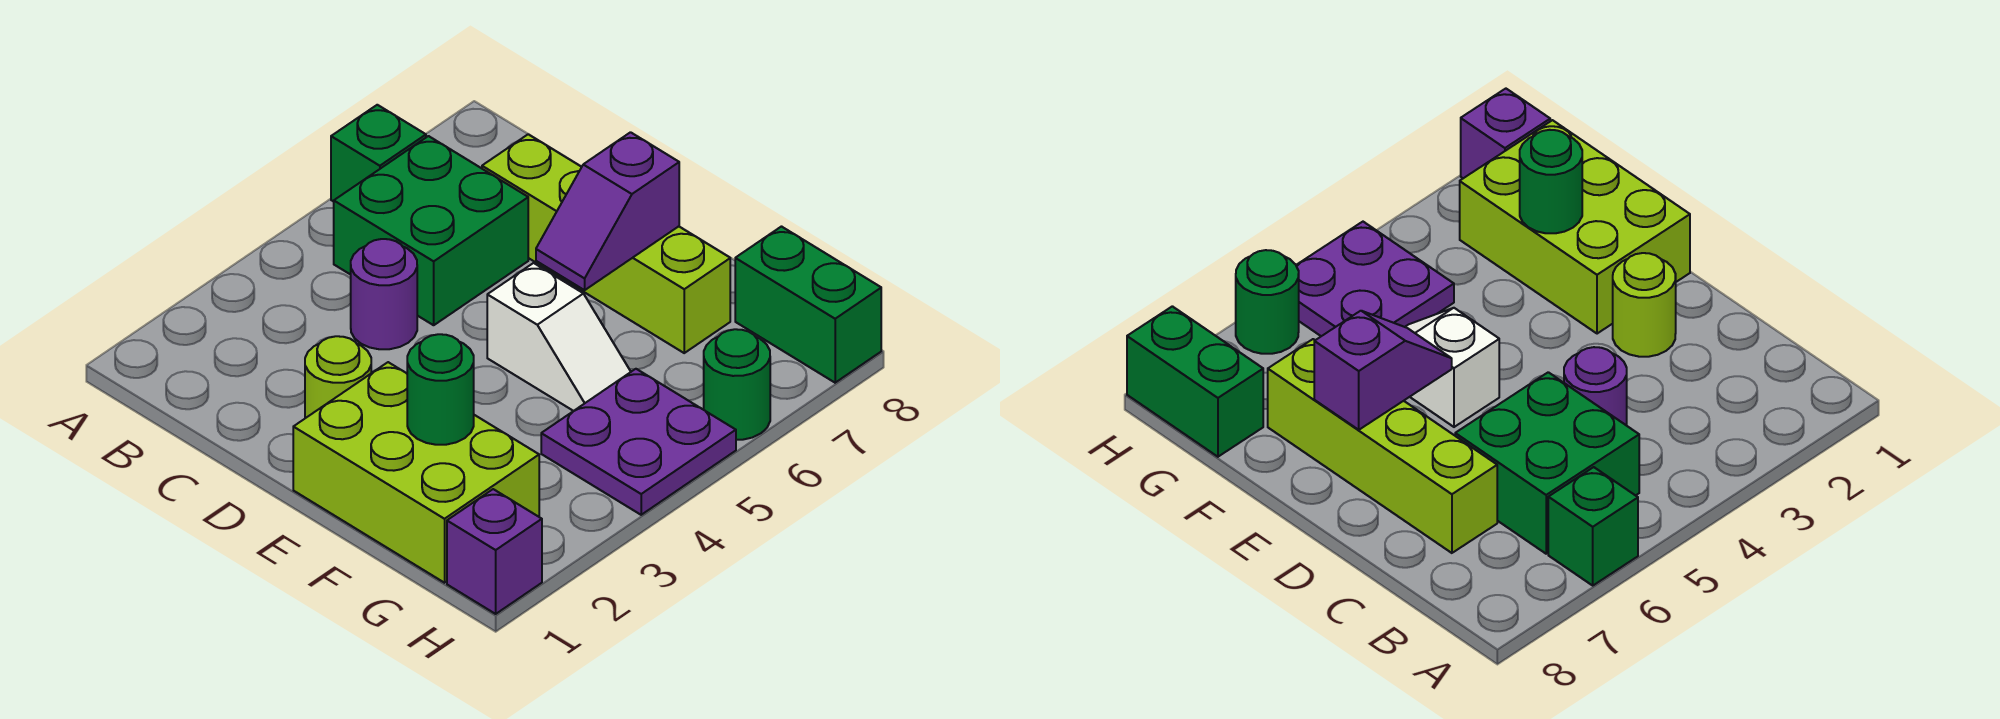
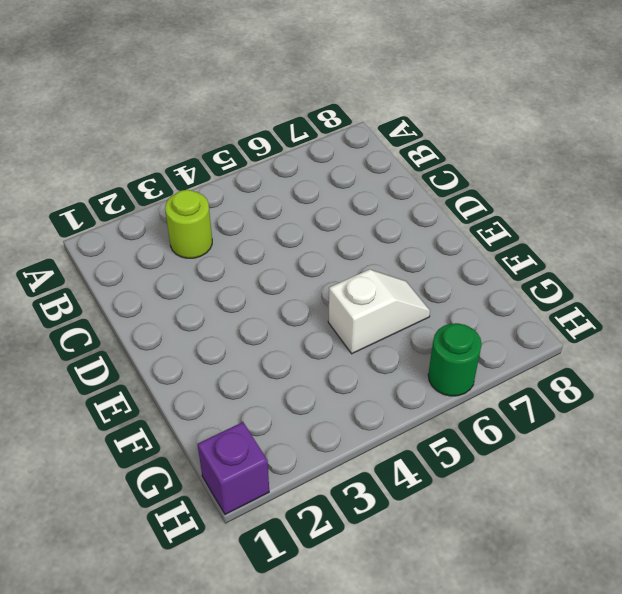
lime 1x1 round brick [165,190,212,258] -> lime 1x1 round brick moved to [305,336,371,418]
white 1x2 slope [328,269,430,354] -> white 1x2 slope turned to [487,263,631,411]
none -> green 1x1 brick [331,105,426,202]
none -> green 2x2 brick [334,136,528,325]
none -> purple 1x1 round brick [351,239,417,349]

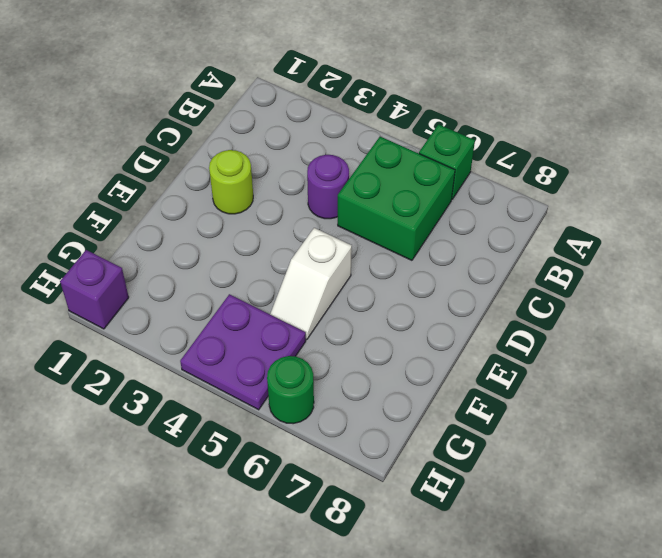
none -> lime 1x4 brick [482,134,730,353]
none -> lime 2x3 brick [293,362,539,583]
none -> green 1x2 brick [735,227,881,383]

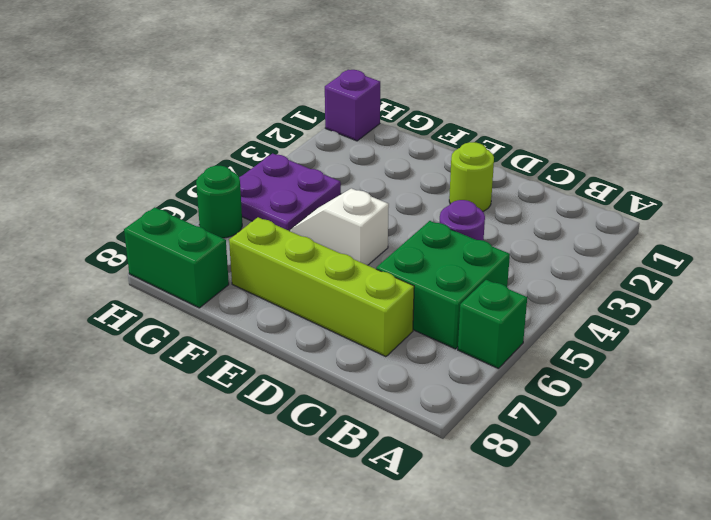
none -> lime 2x3 brick [293,362,539,583]
none -> purple 1x2 slope [536,132,679,290]
none -> green 1x1 round brick [407,334,474,445]

